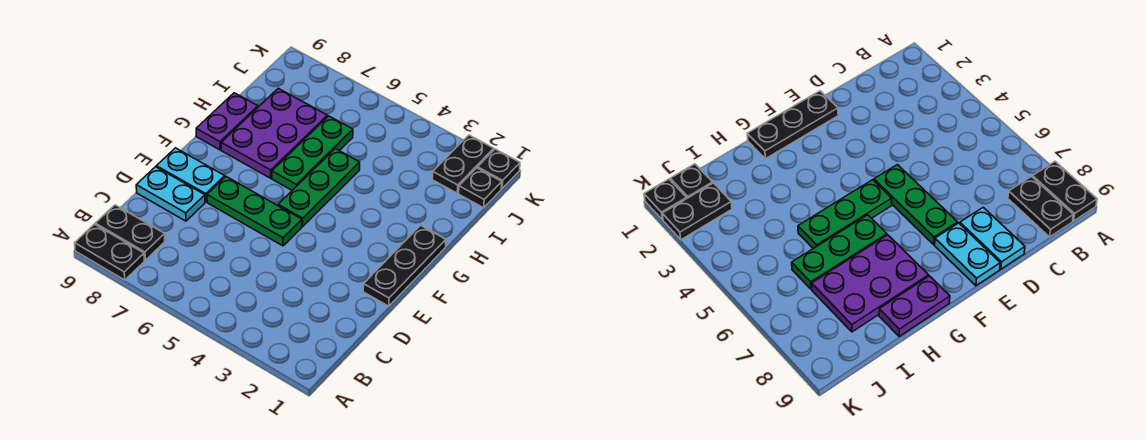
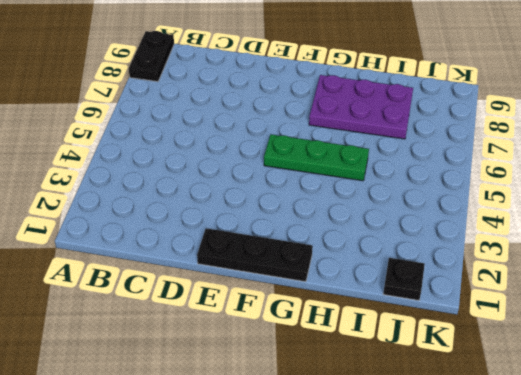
none -> black 1x2 plate [95,205,165,260]
none -> cyan 1x2 plate [136,167,205,221]
none -> green 1x3 plate [207,177,302,246]

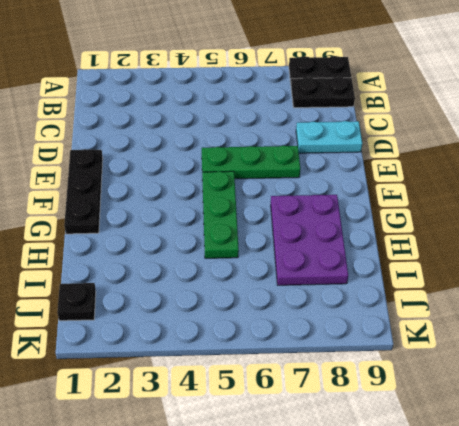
none -> cyan 1x2 plate [157,148,225,202]
none -> green 1x3 plate [272,116,353,190]
none -> purple 1x2 plate [196,93,258,150]

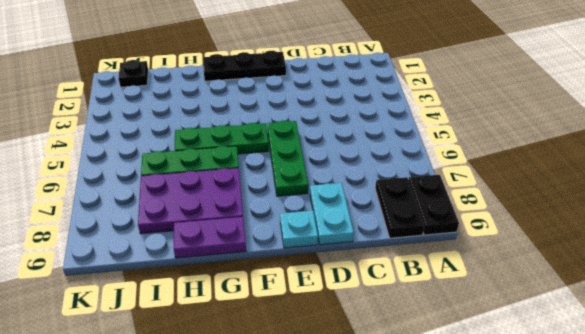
cyan 1x1 plate [280,211,318,248] -> cyan 1x2 plate [157,148,225,202]
none -> black 1x2 plate [432,135,494,193]
none -> black 1x1 plate [478,149,520,189]

